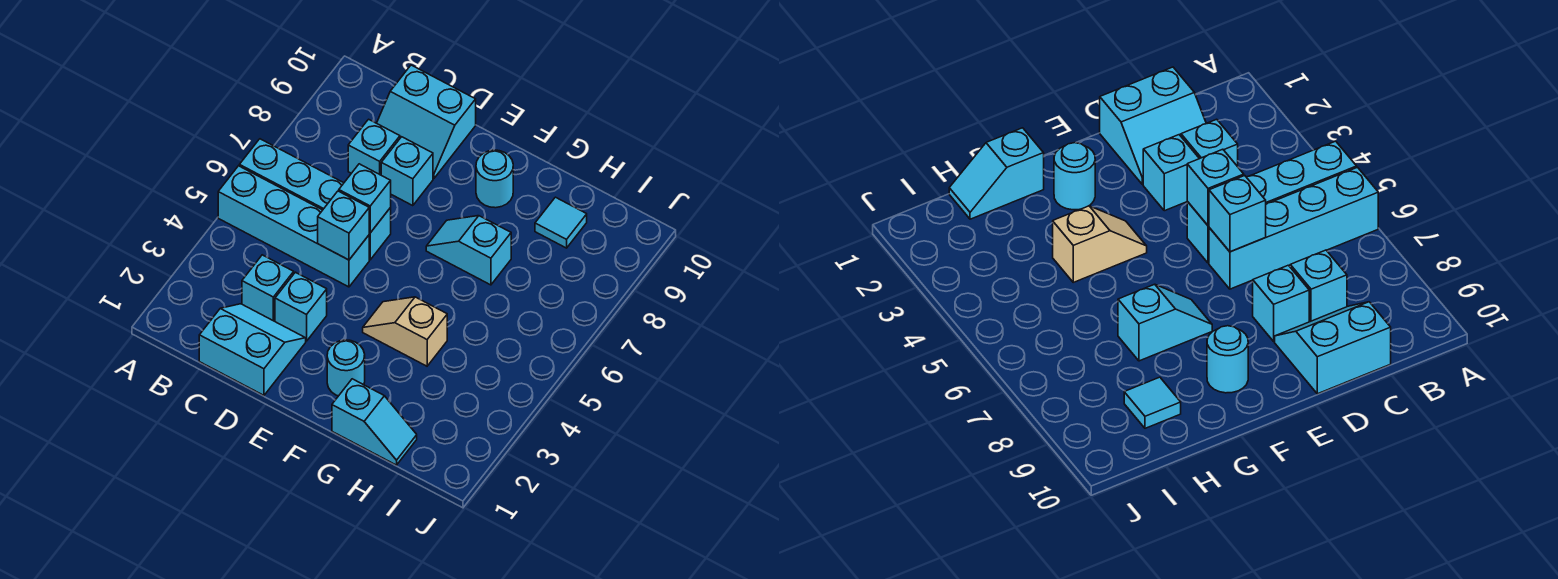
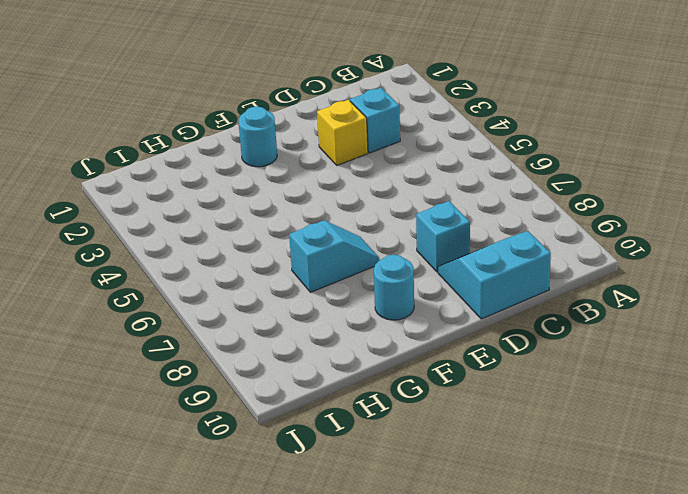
yellow 1x1 brick [317,100,368,165] -> cyan 1x1 brick [275,272,327,341]
none -> cyan 1x4 brick [218,166,369,287]
none -> cyan 1x4 brick [239,139,391,260]
none -> cyan 2x2 slope [199,304,306,395]

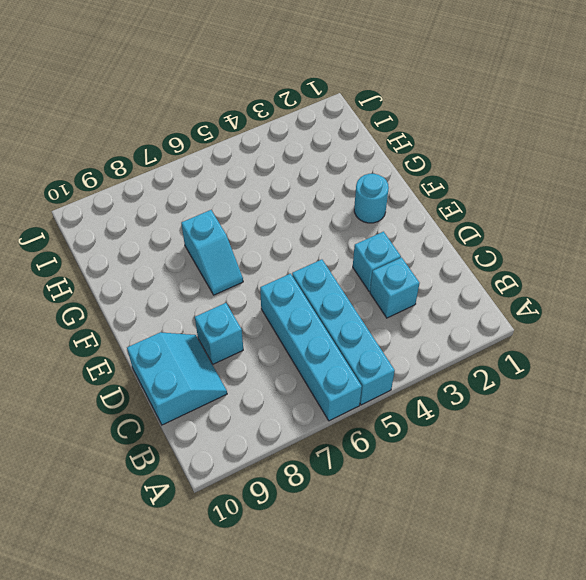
none -> cyan 2x2 slope [199,304,306,395]
none -> cyan 1x1 brick [348,119,400,175]
none -> tan 1x2 slope [363,297,447,366]

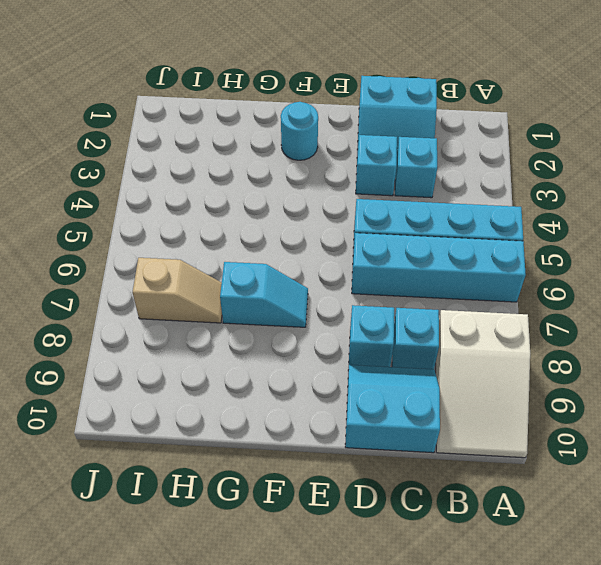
white 2x3 slope [436,310,530,458] -> none
tan 1x2 slope [133,258,222,323] -> tan 1x2 slope moved to [363,297,447,366]
none -> cyan 1x1 round brick [476,150,513,208]
none -> cyan 1x2 slope [332,379,417,465]
none -> cyan 1x1 tile [535,197,587,248]

